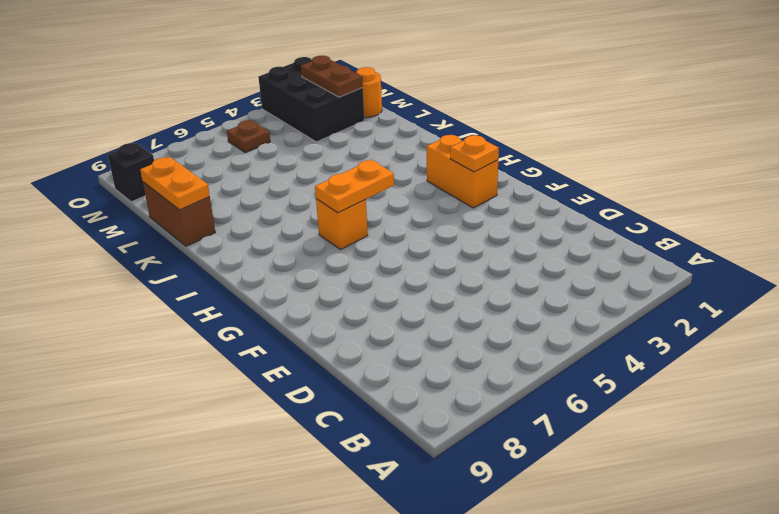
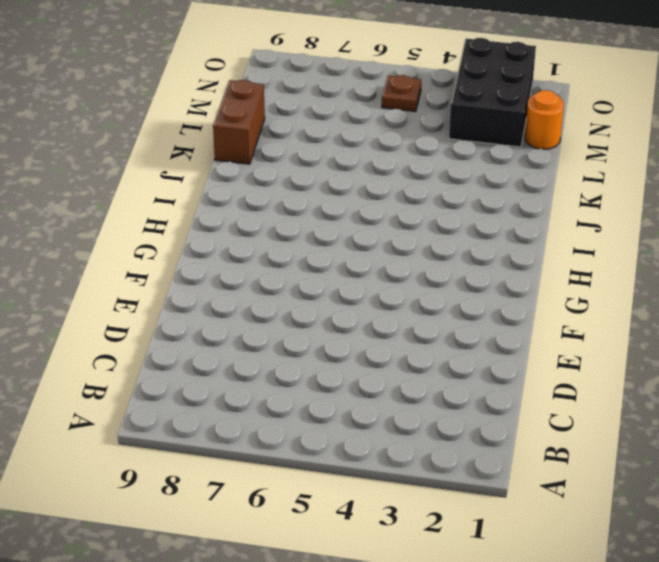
none -> orange 1x2 brick [427,135,498,208]
none -> orange 1x1 brick [316,199,368,250]

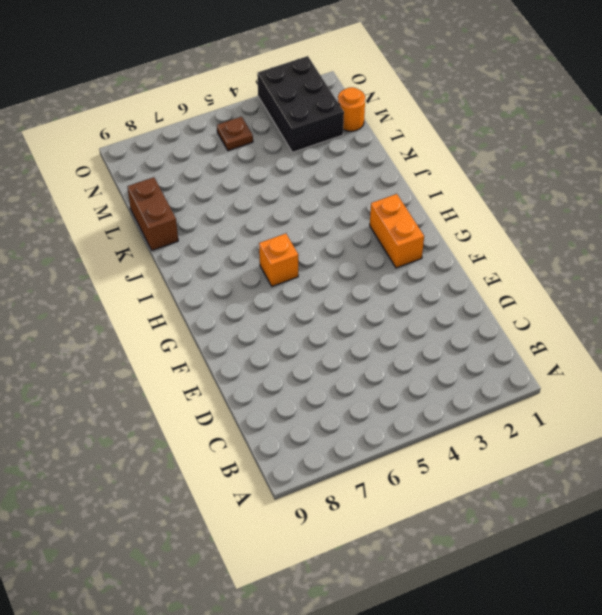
none -> black 1x1 brick [108,143,154,202]
none -> orange 1x1 plate [450,135,499,172]

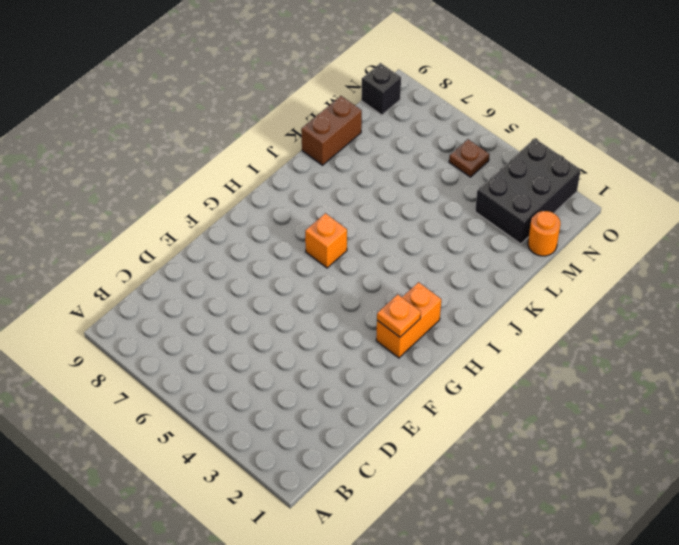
none -> orange 1x2 plate [315,160,394,213]
none -> orange 1x2 plate [140,157,210,210]

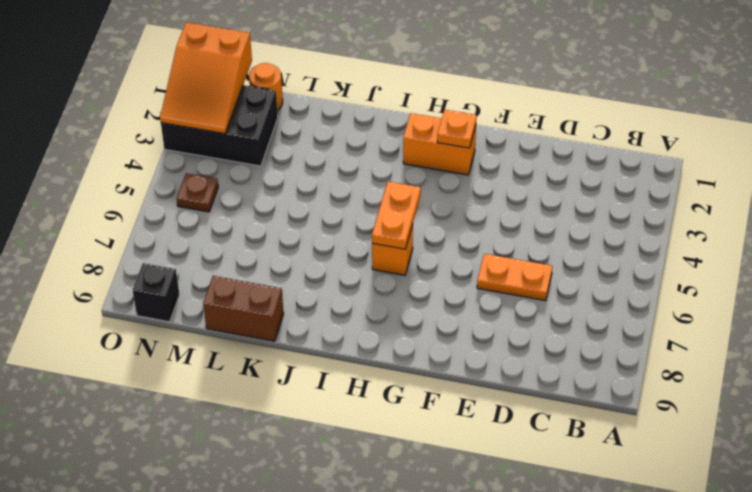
orange 1x2 plate [477,254,553,301] -> orange 1x2 plate moved to [140,157,210,210]
orange 2x3 slope [160,22,252,133] -> brown 1x2 plate [301,56,363,97]

